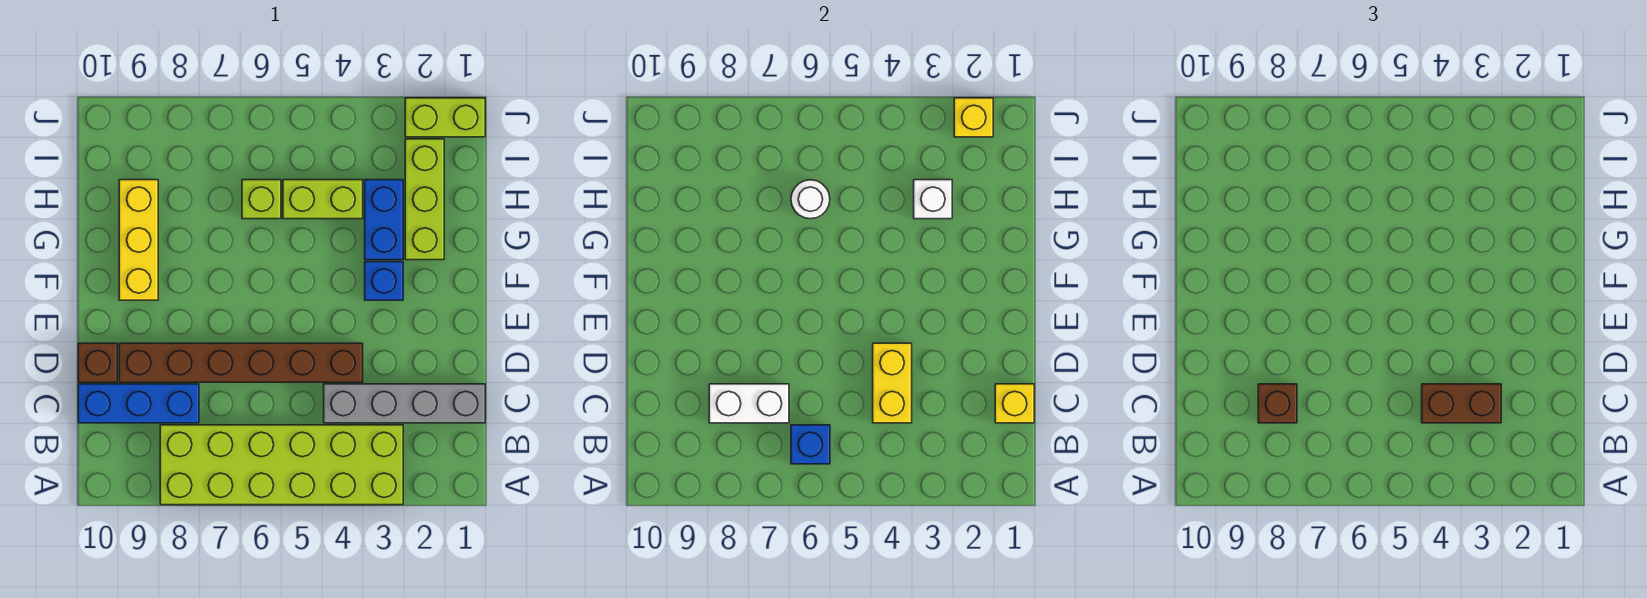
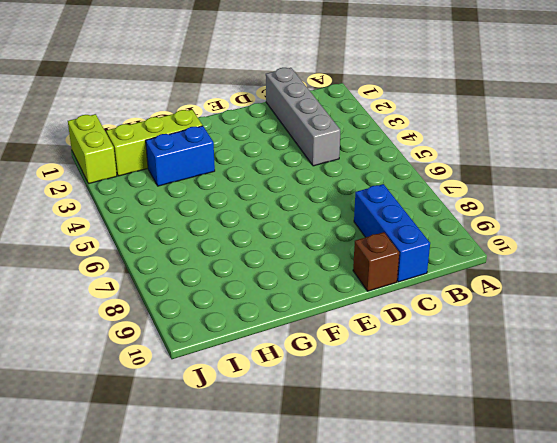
none -> lime 2x6 brick [160,425,403,505]
none -> brown 1x6 brick [119,343,363,382]
none -> blue 1x1 brick [365,262,403,300]

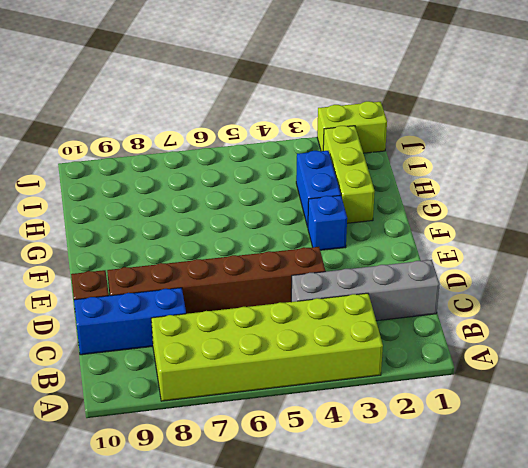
none -> yellow 1x3 brick [119,180,158,300]
none -> lime 1x2 brick [283,180,363,219]
none -> lime 1x1 brick [242,180,281,219]

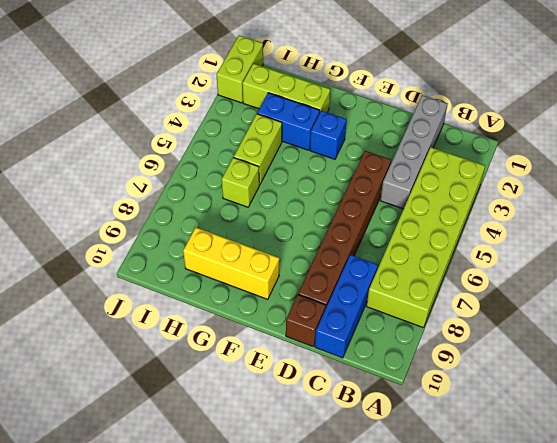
none -> blue 1x1 brick [791,425,830,464]
none -> yellow 1x1 brick [995,384,1034,423]
none -> yellow 1x2 brick [873,343,912,423]

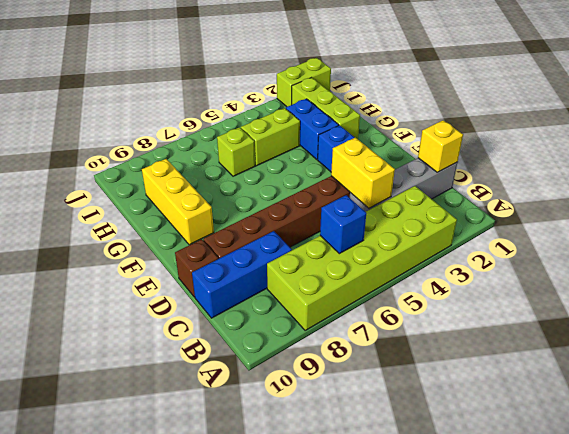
none -> white 1x2 brick [709,384,789,423]
none -> white 1x1 brick [914,180,952,219]
none -> white 1x1 round brick [791,180,830,219]

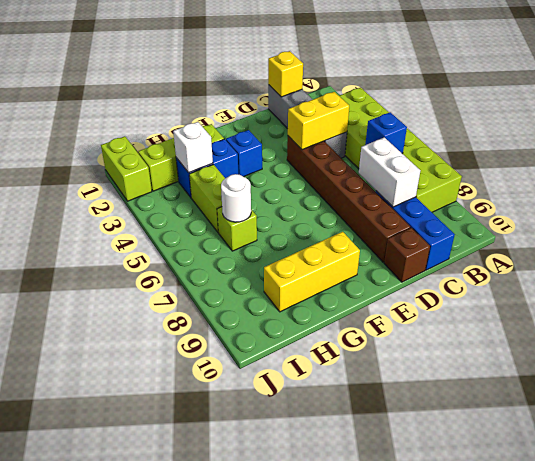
none -> yellow 1x1 brick [954,98,993,137]
none -> brown 1x2 brick [1422,384,1501,423]
none -> brown 1x1 brick [1258,384,1297,423]

